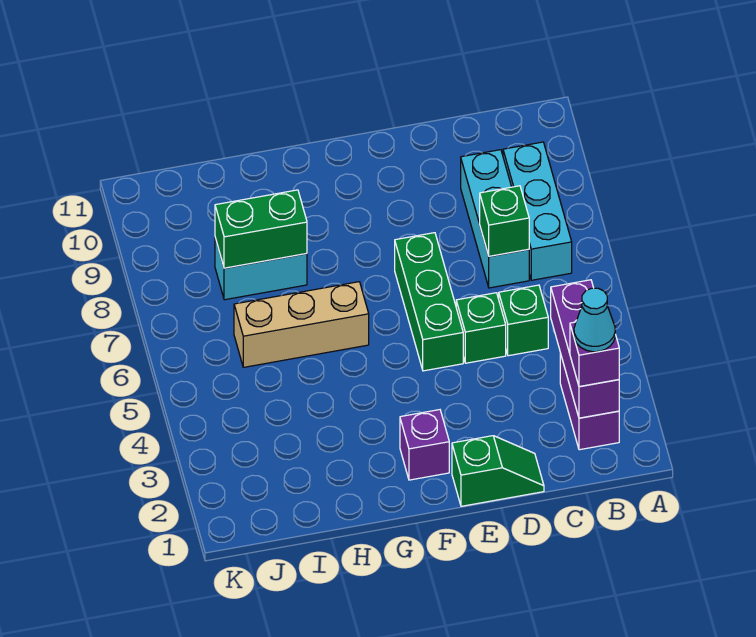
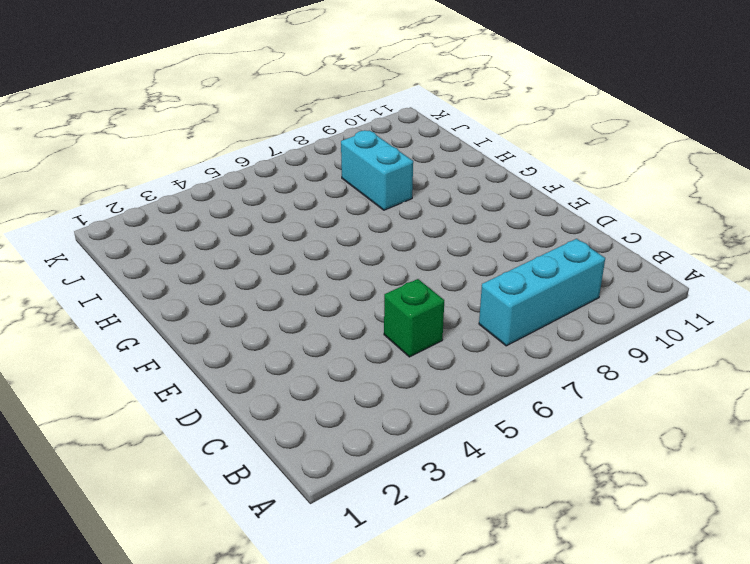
none -> purple 1x2 brick [560,353,619,450]
none -> cyan 1x3 brick [461,150,529,288]
none -> green 1x2 slope [452,436,544,506]

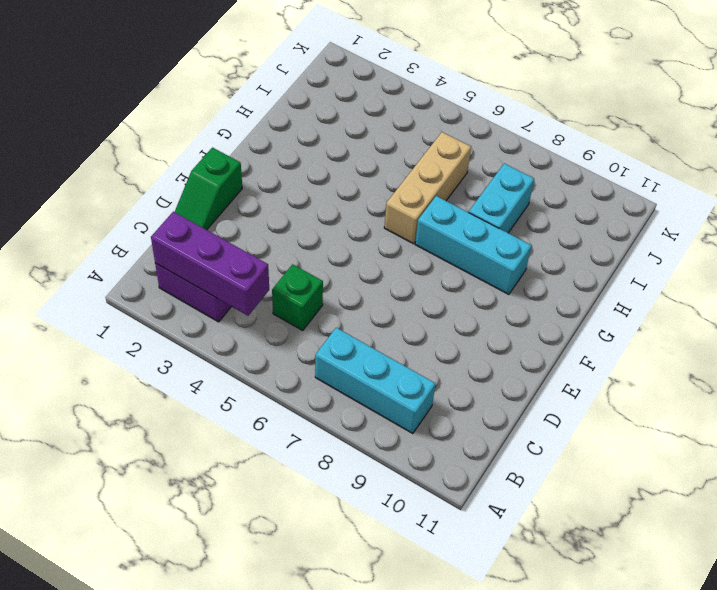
cyan 1x3 brick [415,196,532,294] -> cyan 1x3 brick moved to [461,150,529,288]
none -> green 1x1 brick [456,293,506,363]
none -> green 1x3 brick [395,233,463,371]
none -> purple 1x1 brick [400,410,449,480]

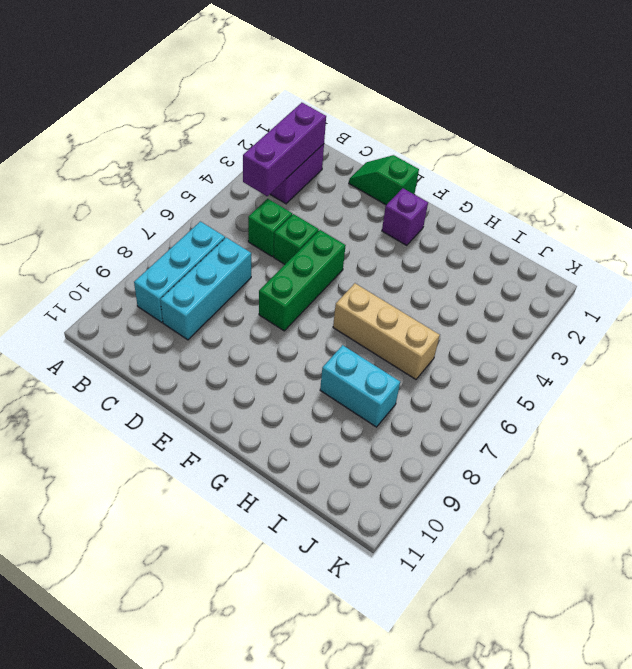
none -> green 1x1 brick [480,186,529,256]
none -> green 1x2 brick [215,190,307,268]
none -> purple 1x1 brick [570,322,619,387]

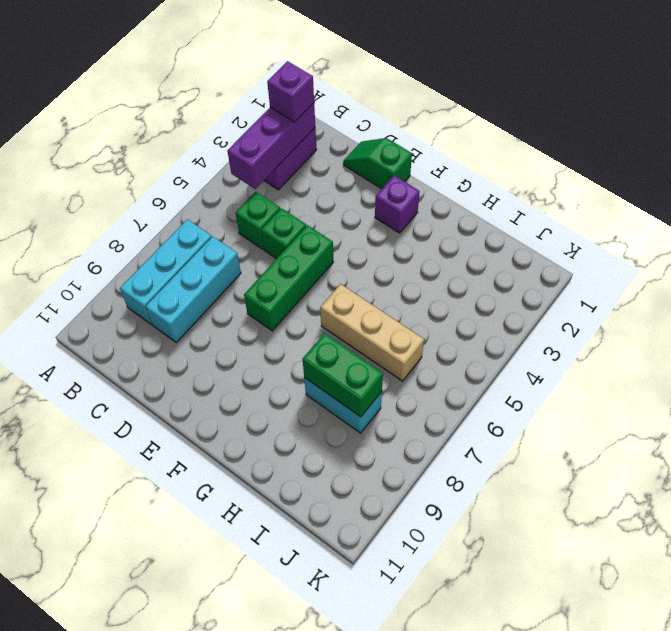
none -> green 1x1 brick [480,186,529,256]
none -> cyan 1x1 cone [574,288,615,352]

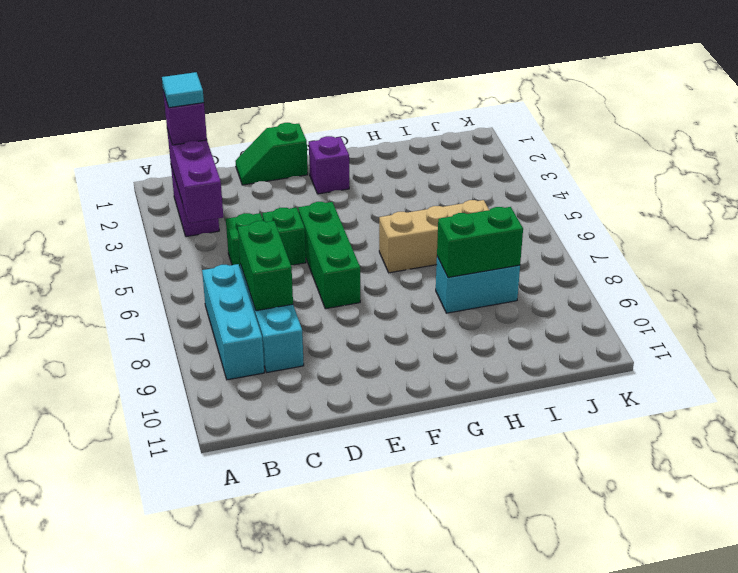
cyan 1x1 tile [162,72,204,108] -> cyan 1x1 cone [574,288,615,352]
green 1x2 brick [238,221,293,311] -> green 1x1 brick [480,186,529,256]

